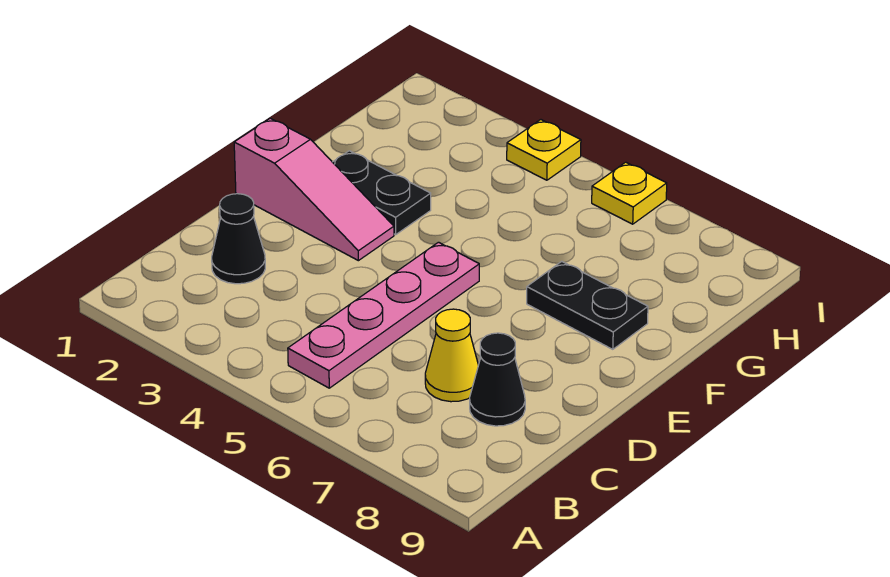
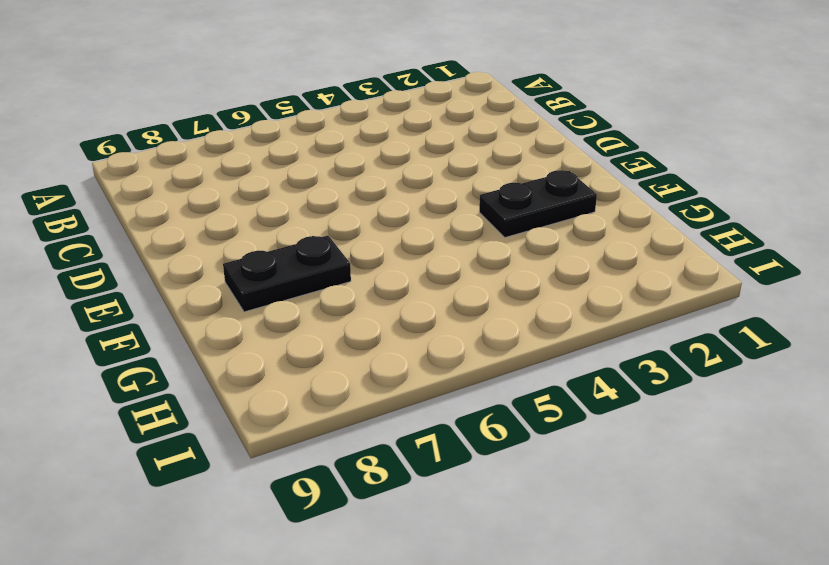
none -> pink 1x4 plate [288,242,479,388]
none -> black 1x1 cone [212,194,265,284]

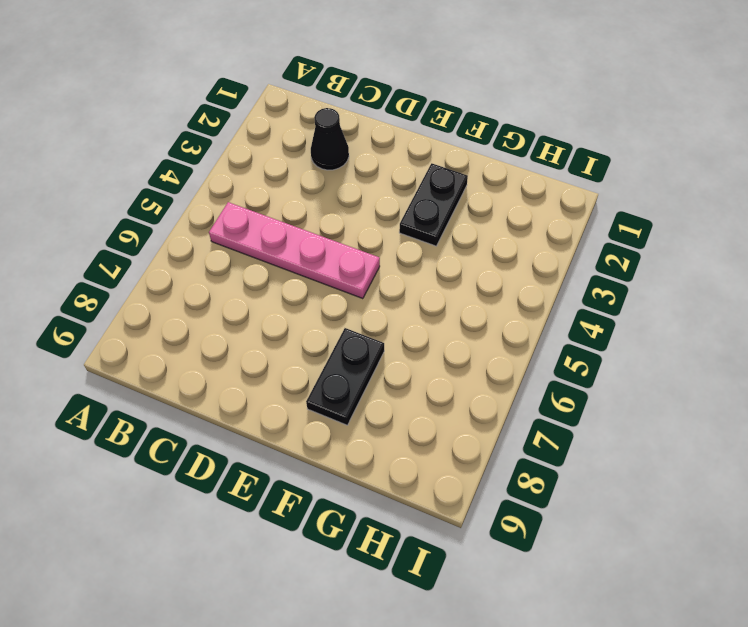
none -> yellow 1x1 cone [425,309,478,402]
none -> black 1x1 cone [470,333,525,426]

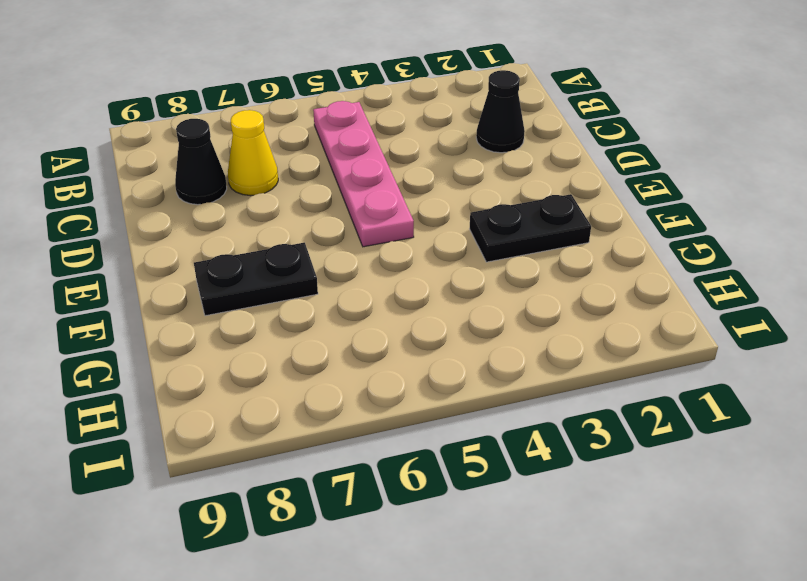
none -> pink 1x3 slope [234,118,394,261]
none -> yellow 1x1 plate [507,120,581,180]

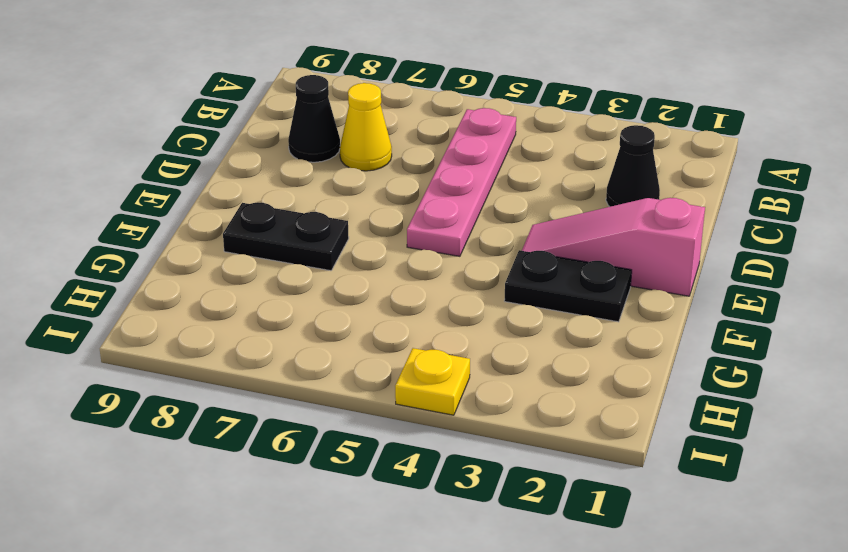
none -> yellow 1x1 plate [592,162,667,224]

